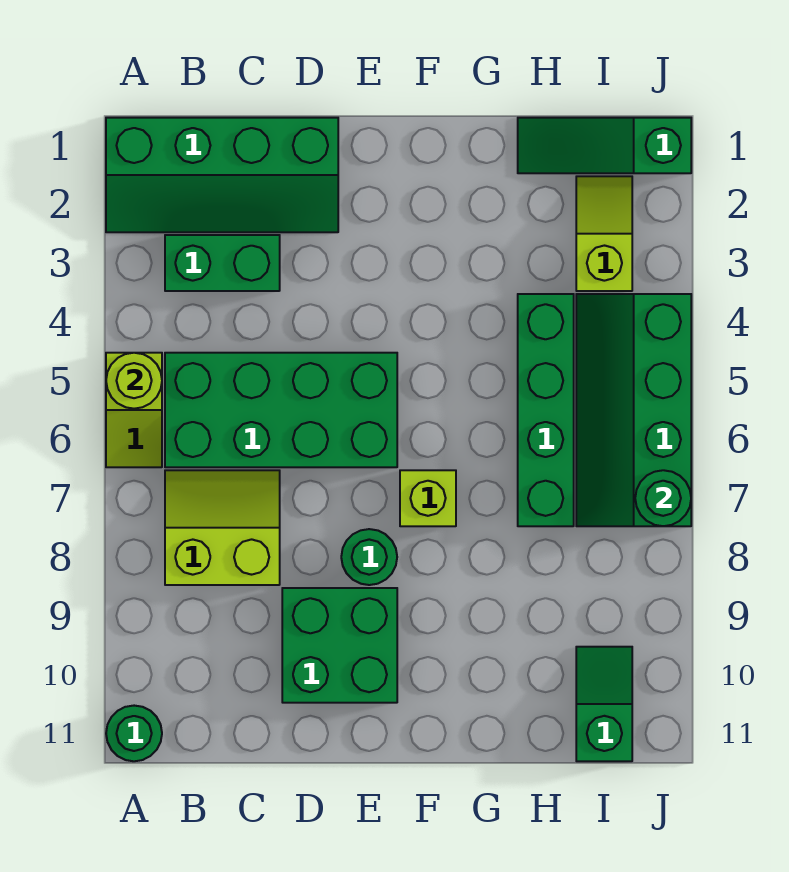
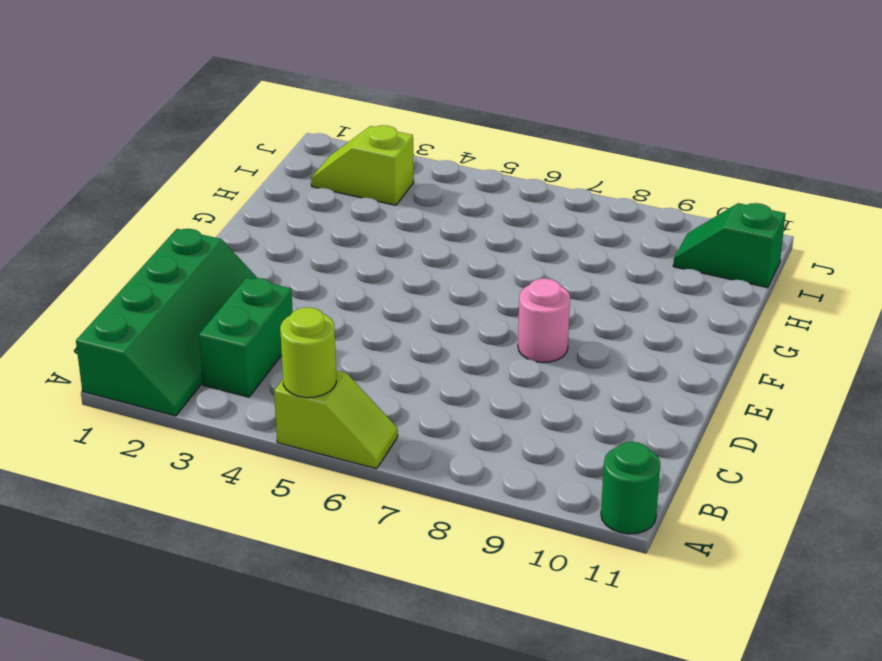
pink 1x1 round brick [518,278,570,363] -> green 1x1 round brick [341,529,397,585]
none -> green 2x4 brick [165,353,397,467]
none -> lime 2x2 slope [165,470,280,585]
none -> green 2x2 brick [282,588,397,703]

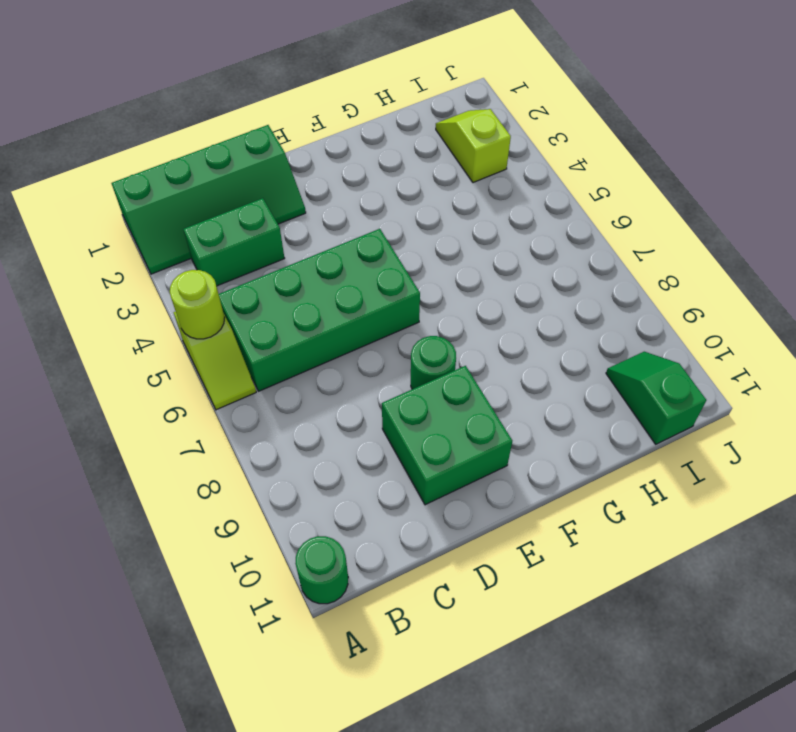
none -> lime 2x2 slope [165,470,280,585]
none -> lime 1x1 brick [400,470,456,526]
none -> green 1x3 slope [518,118,691,173]

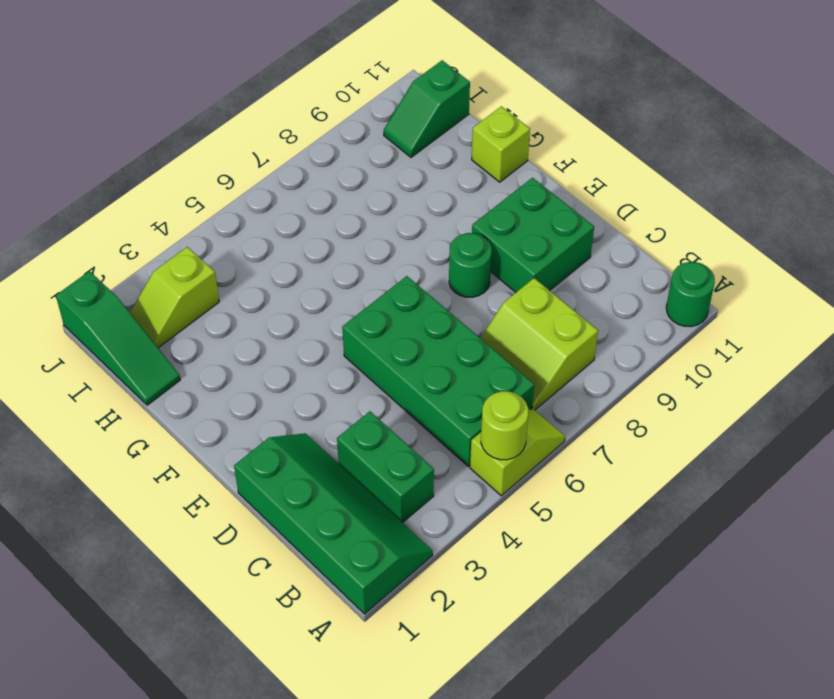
lime 1x1 brick [472,106,530,182] -> lime 1x1 brick moved to [400,470,456,526]
none -> green 1x4 brick [518,294,574,526]
none -> green 2x4 slope [576,294,691,526]
none -> green 1x1 round brick [635,470,691,526]

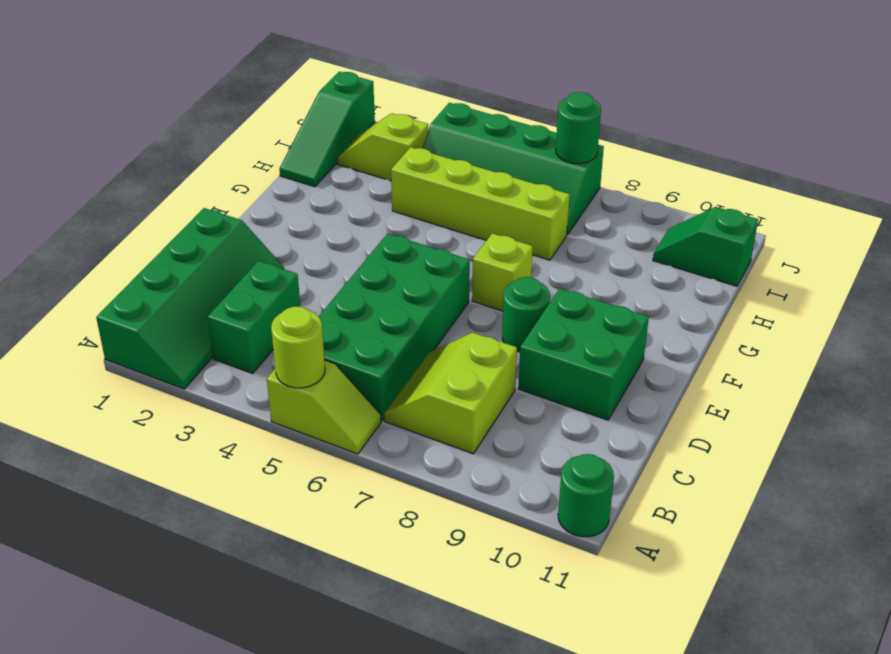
lime 1x4 brick [391,147,570,260] -> green 1x4 brick [518,294,574,526]

